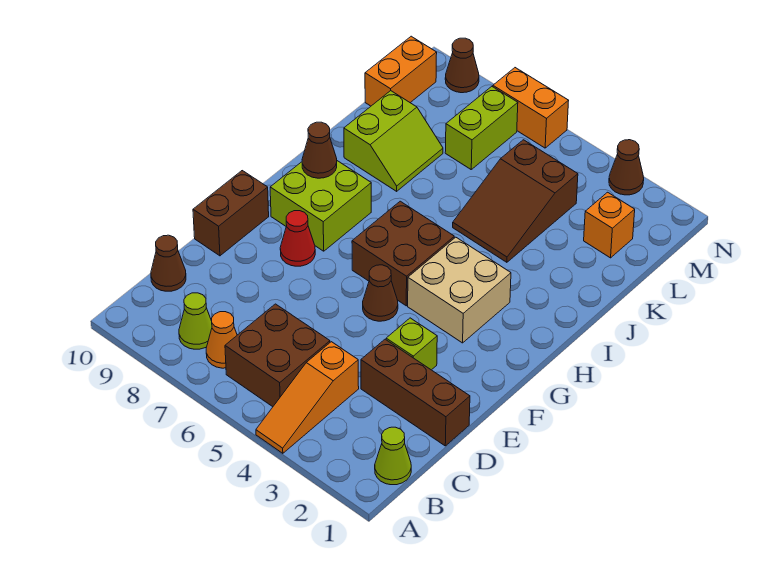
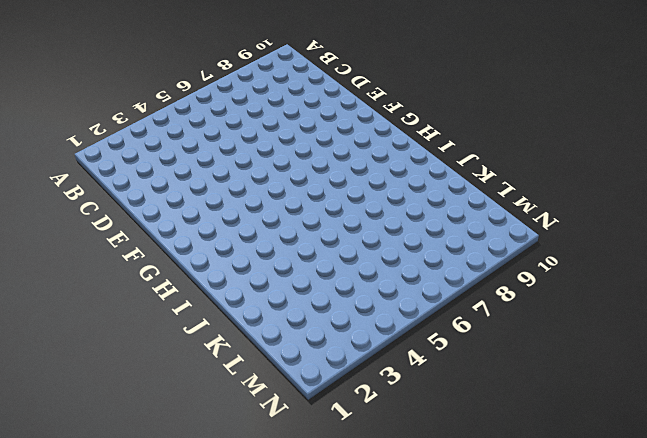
none -> orange 1x3 slope [256,342,359,453]
none -> lime 1x1 cone [375,427,411,485]
none -> brown 2x2 brick [225,304,330,407]

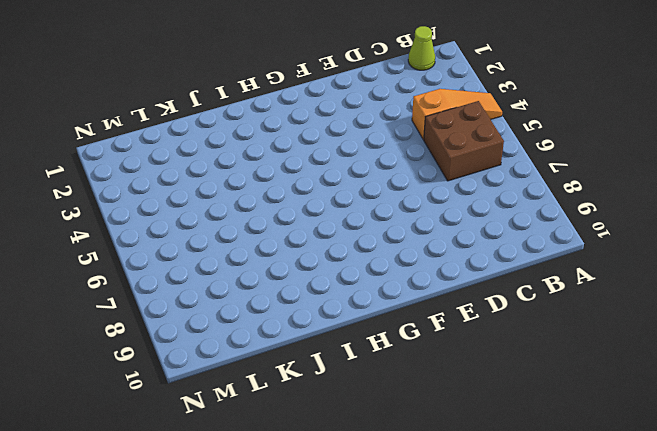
none -> orange 1x1 cone [206,312,237,368]
none -> lime 1x1 cone [179,293,212,349]
none -> brown 1x1 cone [151,235,186,291]

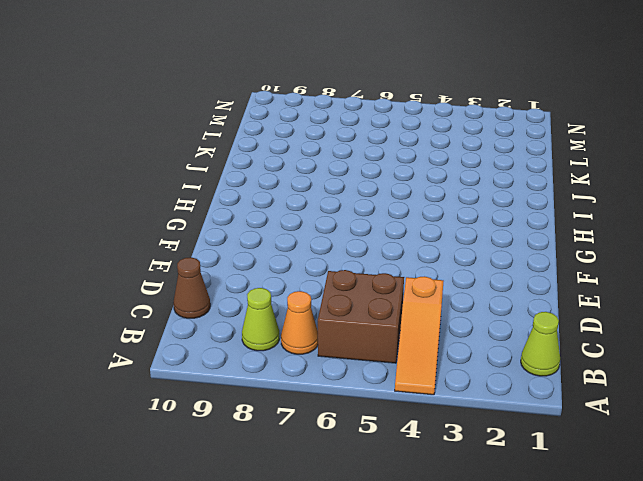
none -> brown 1x3 brick [361,339,470,446]
none -> lime 1x1 brick [386,318,437,370]
none -> brown 1x2 brick [193,171,269,256]

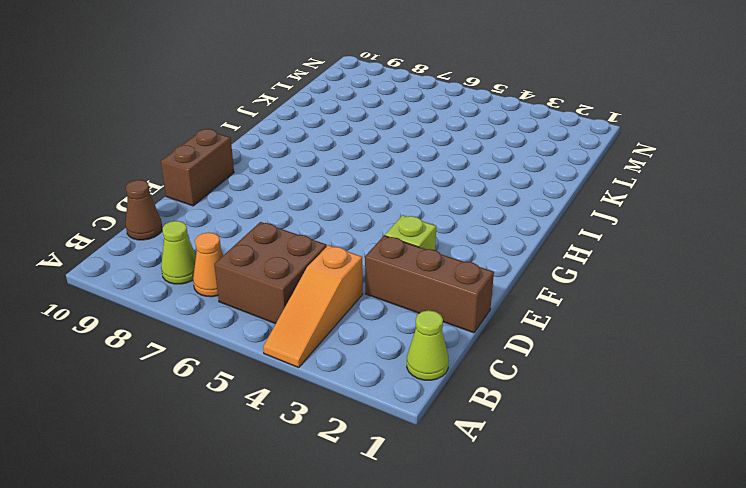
none -> brown 1x1 cone [363,265,398,321]
none -> red 1x1 cone [280,211,315,266]
none -> tan 2x2 brick [408,237,511,343]

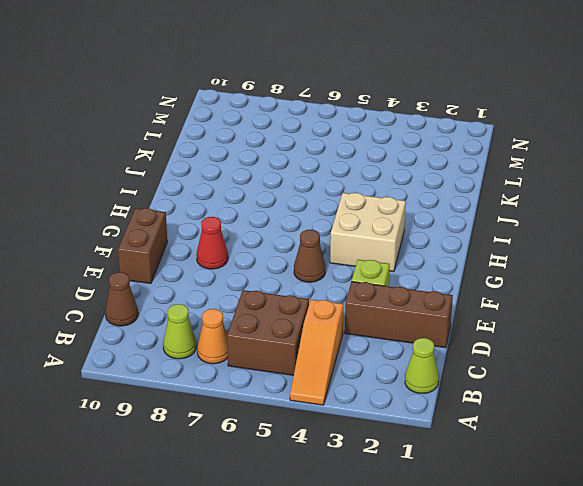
none -> brown 2x2 brick [352,201,454,306]
none -> lime 2x2 brick [270,161,371,251]
none -> brown 2x3 slope [453,140,578,262]

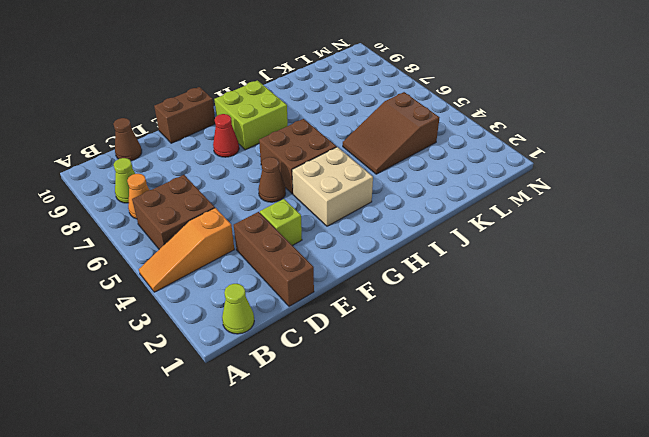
none -> lime 2x2 slope [344,91,443,191]
none -> orange 1x1 brick [584,192,635,258]
none -> lime 1x2 brick [445,87,518,169]

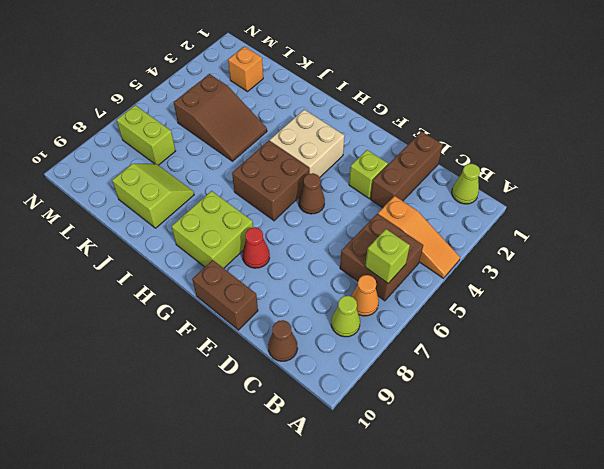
lime 1x1 brick [365,229,410,283] -> none
none -> orange 1x2 brick [365,36,437,106]
none -> brown 1x1 cone [609,140,644,195]
none -> orange 1x2 brick [493,68,569,148]

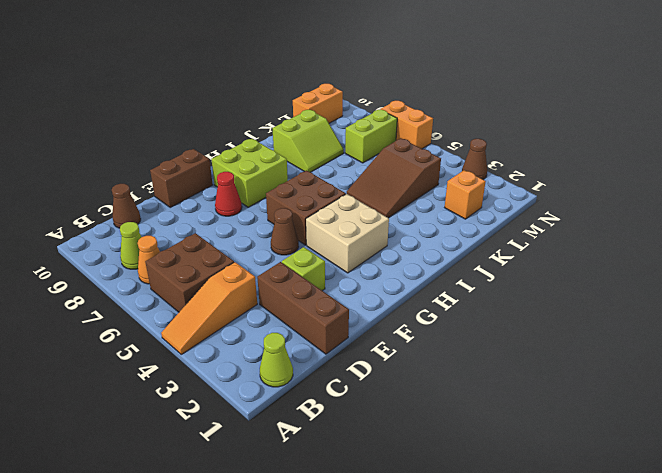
none -> brown 1x1 cone [445,38,479,93]
none -> brown 1x1 cone [302,122,337,178]

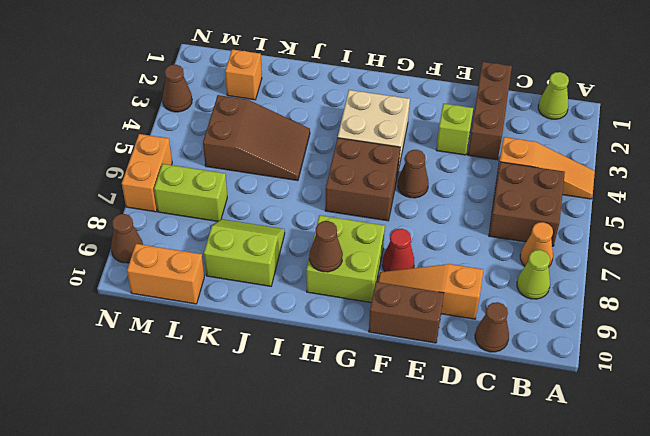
orange 1x3 slope [378,264,483,319] -> none

